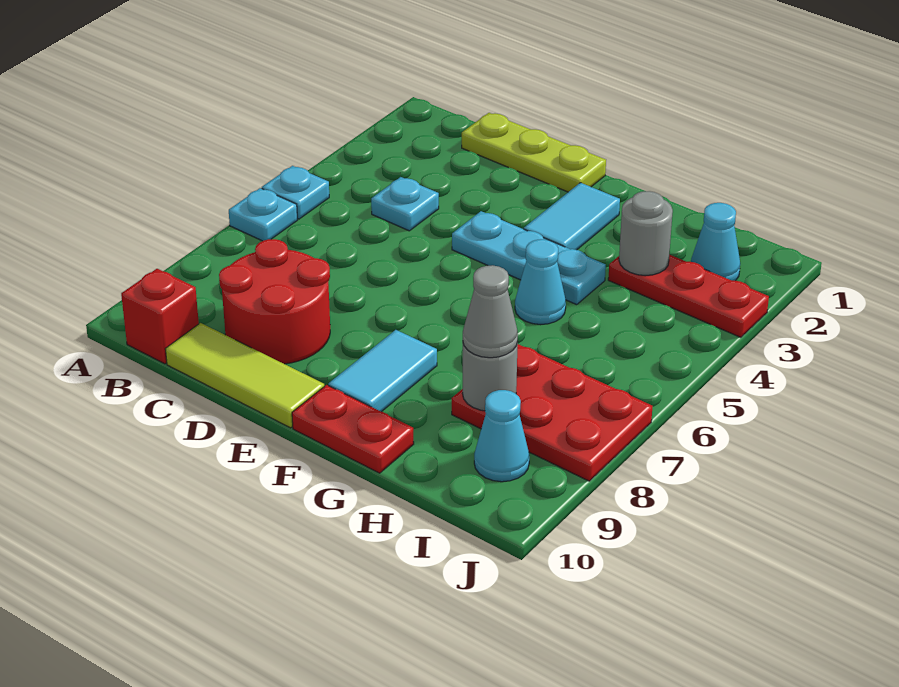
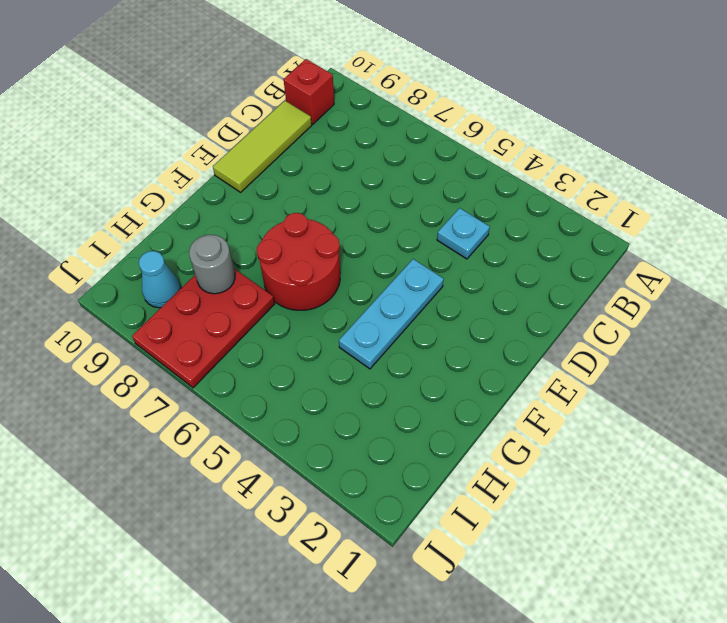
red 2x2 round brick [257,213,340,310] -> red 2x2 round brick moved to [219,239,330,364]
none -> cyan 1x1 plate [262,166,329,219]
none -> cyan 1x1 plate [229,188,297,241]
none -> lime 1x3 plate [462,113,606,192]

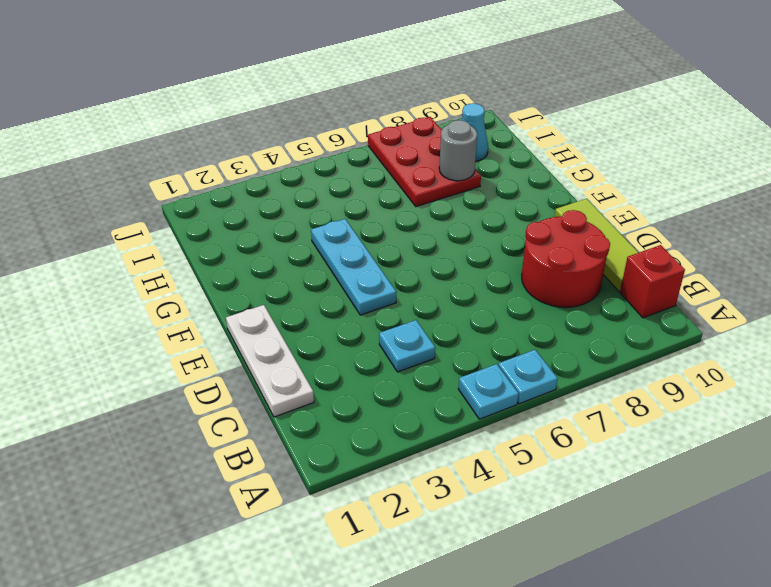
white 1x3 plate [226,305,314,417] -> lime 1x3 plate [462,113,606,192]
none -> cyan 1x2 tile [524,183,620,250]
none -> cyan 1x2 tile [328,330,437,412]
none -> red 1x2 plate [292,385,414,473]

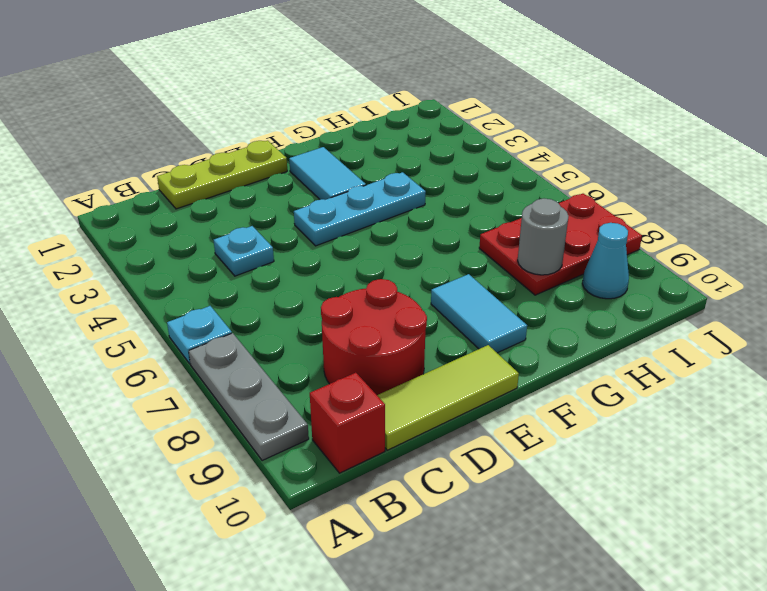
grey 1x3 plate [189,333,309,461] -> none
none -> cyan 1x1 plate [262,166,329,219]
none -> red 1x2 plate [292,385,414,473]
none -> cyan 1x1 cone [515,239,566,324]

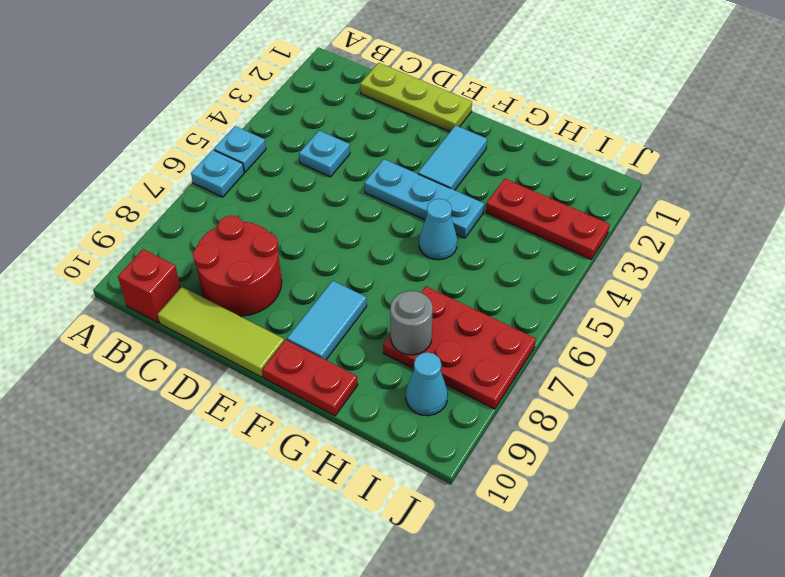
none -> cyan 1x1 cone [691,203,740,281]
none -> grey 1x1 round brick [619,191,673,276]
none -> grey 1x1 cone [463,265,518,358]

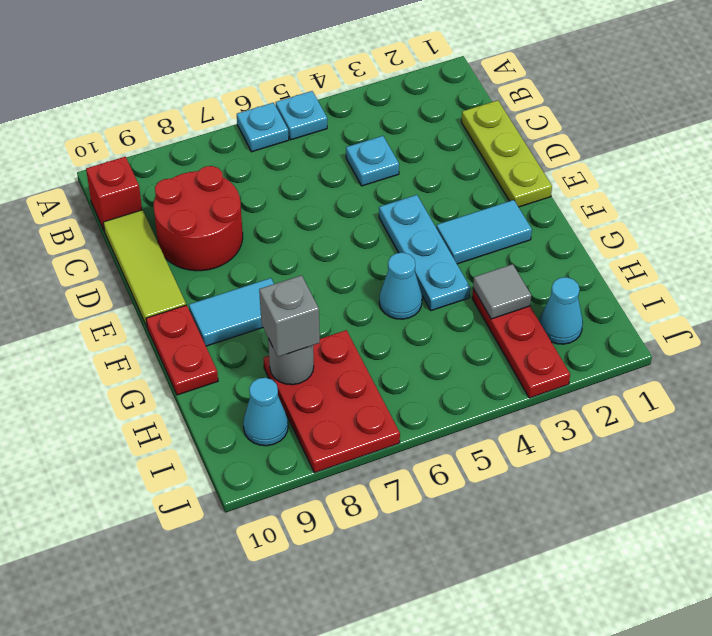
grey 1x1 tile [473,264,531,319] -> grey 1x1 round brick [619,191,673,276]
grey 1x1 brick [259,275,320,357] -> grey 1x1 cone [463,265,518,358]

